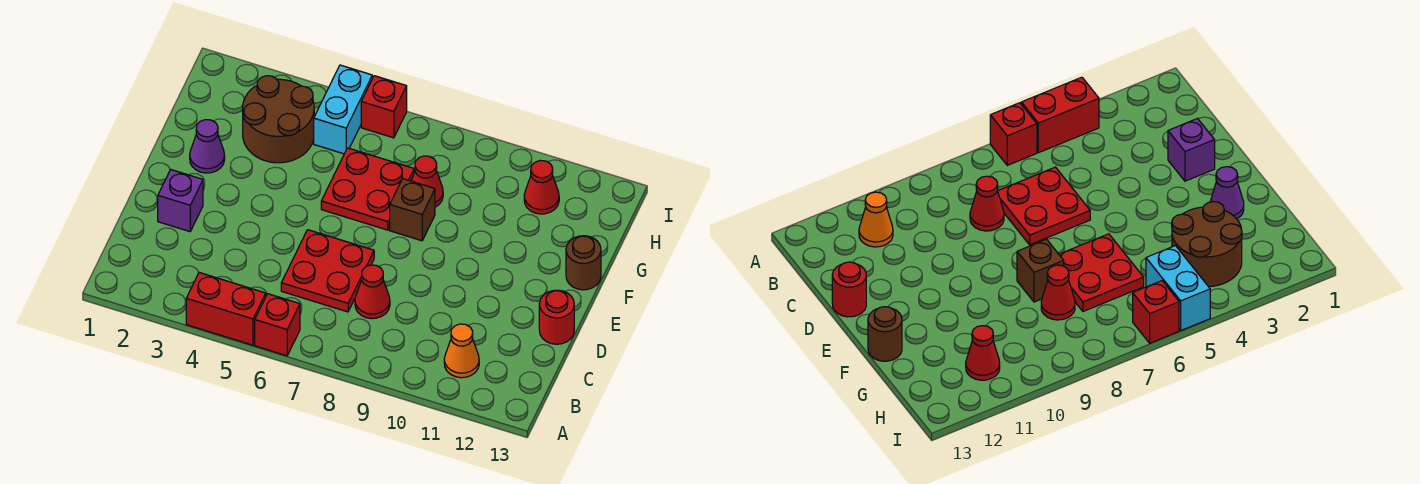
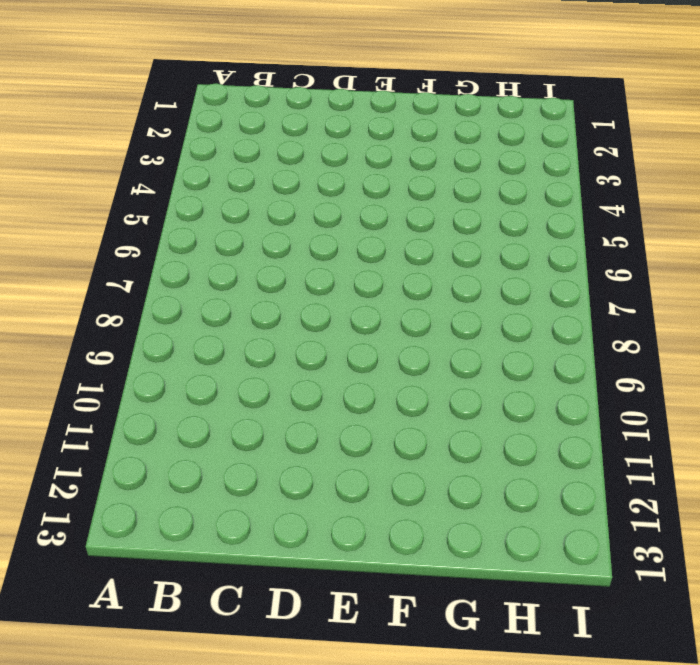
none -> red 1x2 brick [186,273,266,345]
none -> red 1x1 brick [255,294,300,356]
none -> orange 1x1 cone [444,324,479,378]

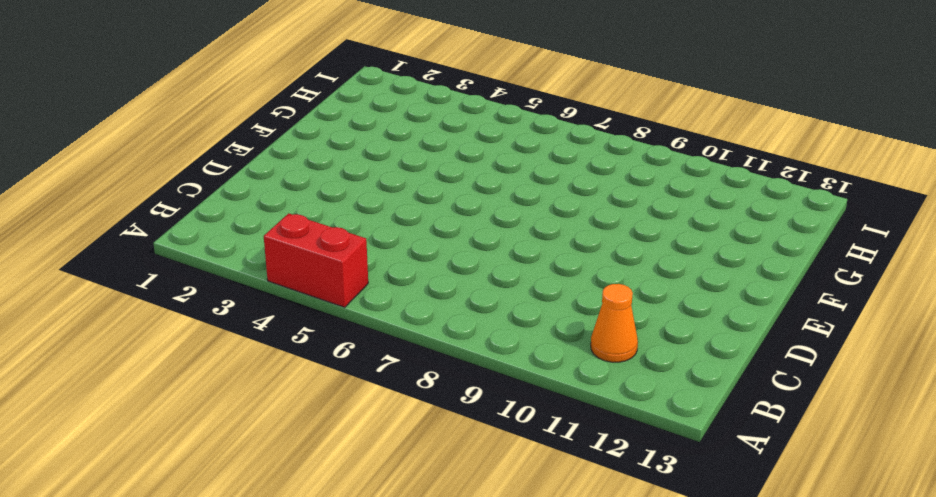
none -> red 1x1 brick [255,294,300,356]
none -> red 2x2 plate [281,230,374,312]
none -> red 1x1 cone [355,265,390,319]

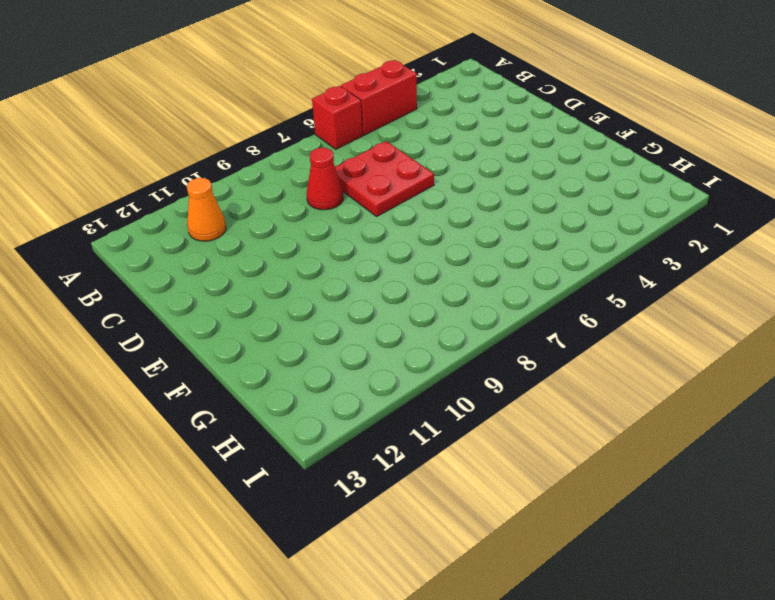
none -> purple 1x1 brick [158,169,203,232]
none -> red 1x1 round brick [539,290,574,344]
none -> purple 1x1 cone [190,120,225,173]

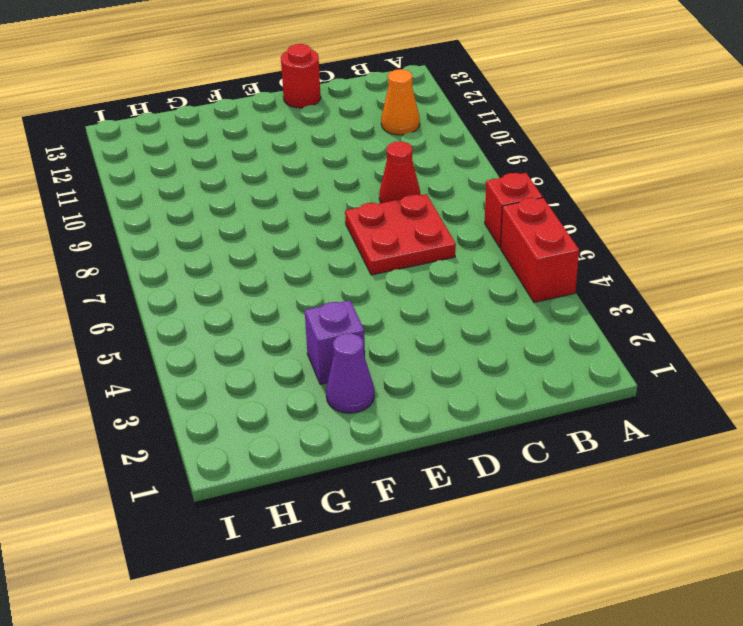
purple 1x1 brick [305,300,365,384] -> purple 1x1 brick moved to [158,169,203,232]
none -> red 2x2 plate [321,148,414,230]
none -> brown 1x1 brick [390,179,435,241]
none -> brown 1x1 round brick [566,236,601,290]

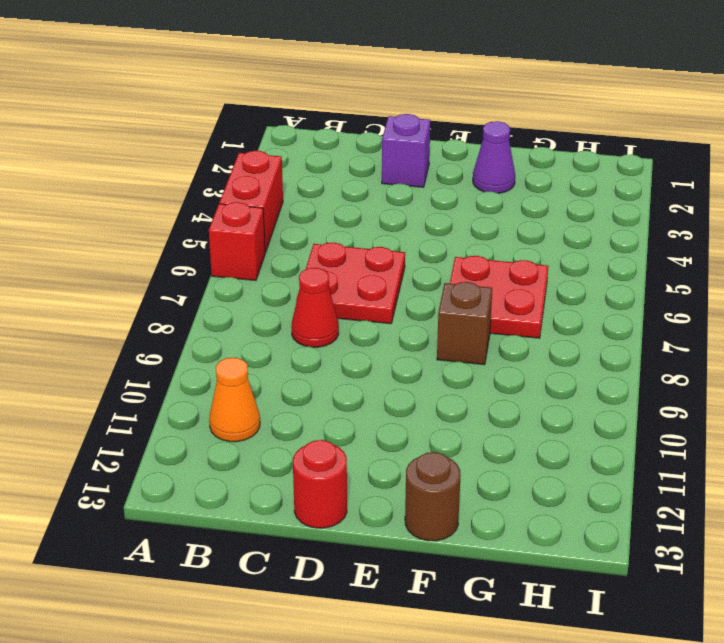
none -> brown 2x2 round brick [243,76,314,163]
none -> red 1x1 cone [411,156,443,207]
none -> cyan 1x2 brick [314,65,372,154]

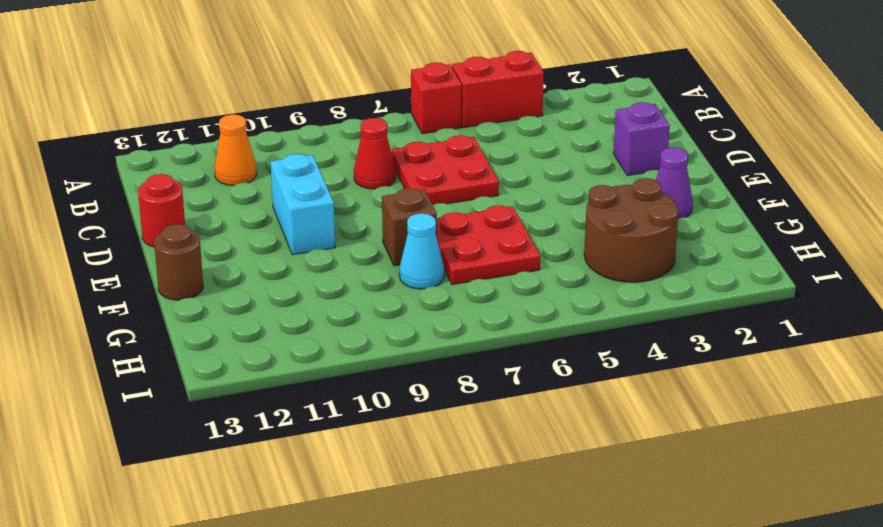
cyan 1x2 brick [271,154,335,255] -> cyan 1x2 brick moved to [314,65,372,154]
cyan 1x1 cone [399,213,444,289] -> red 1x1 cone [411,156,443,207]
none -> red 1x1 cone [524,161,559,214]
none -> red 1x1 brick [361,76,407,138]

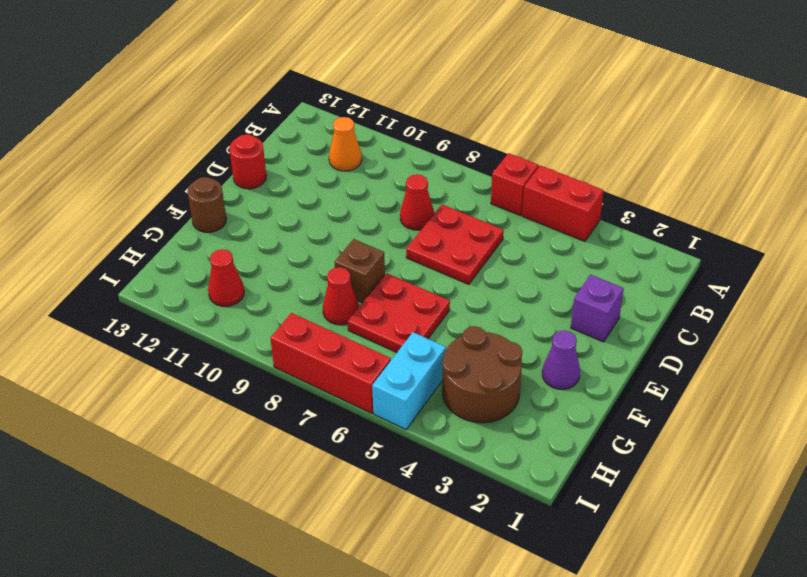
red 1x3 brick [270,313,391,413] -> red 1x1 brick [361,76,407,138]

